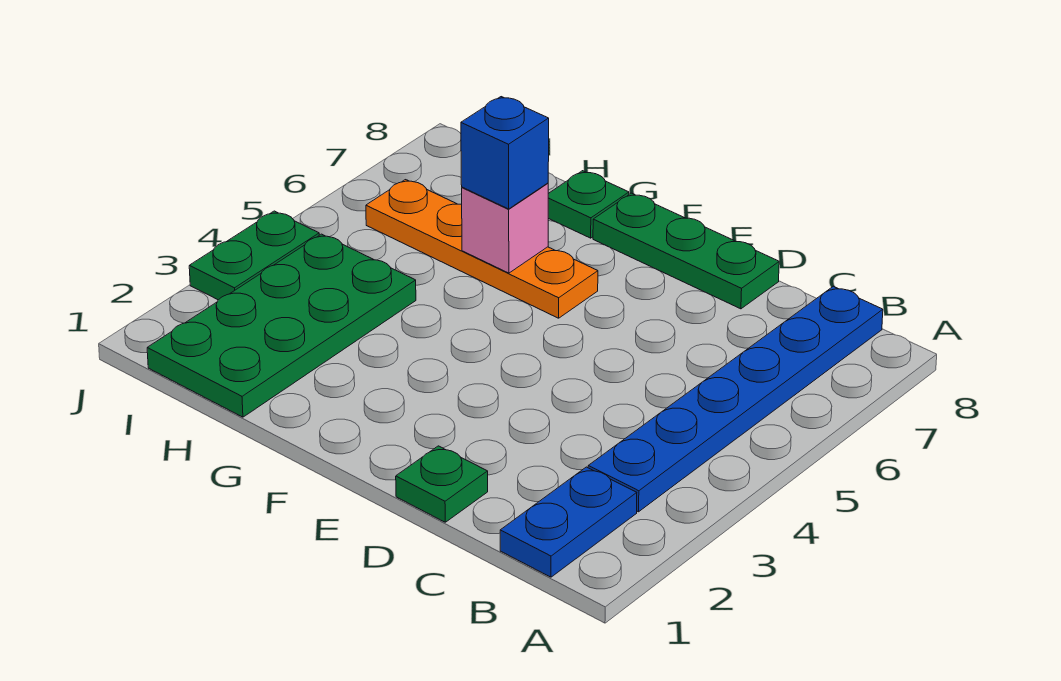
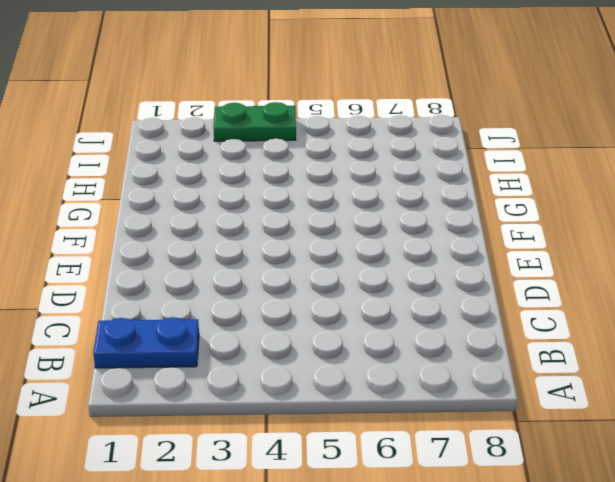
none -> blue 1x6 plate [588,286,883,512]
none -> green 1x1 plate [396,446,488,522]

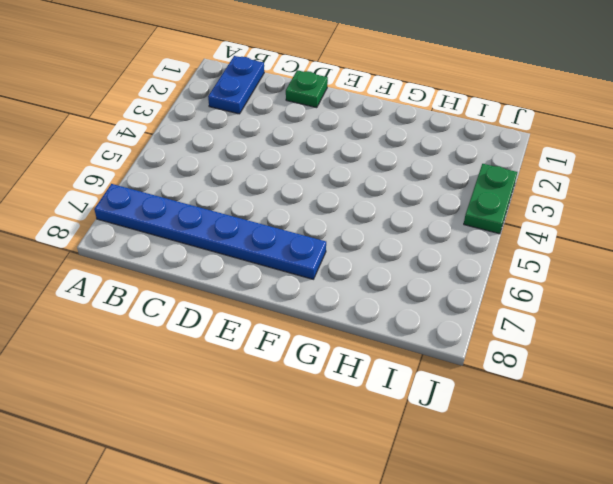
blue 1x6 plate [94,184,326,279] -> blue 1x6 plate turned to [588,286,883,512]
none -> green 1x3 plate [593,193,779,309]
none -> orange 1x4 plate [366,180,598,318]

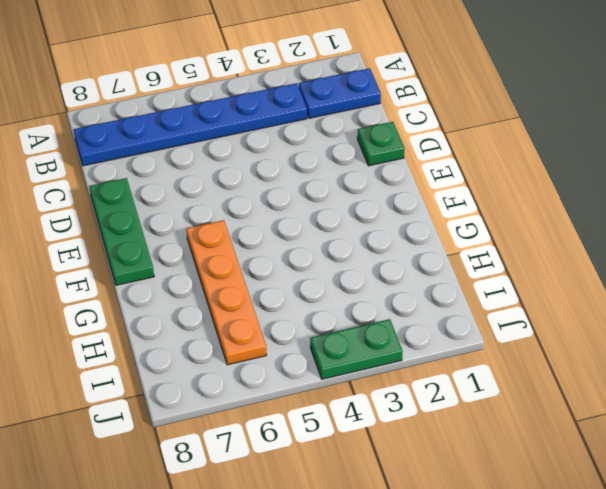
none -> green 1x1 plate [548,171,629,238]
none -> green 2x4 plate [147,234,416,417]

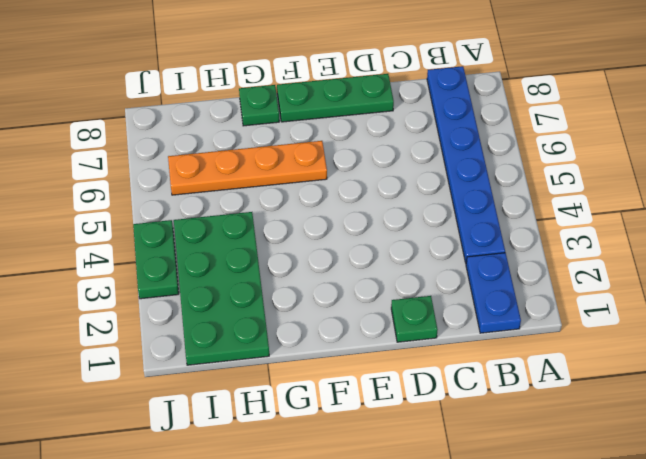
none -> pink 1x1 brick [461,183,548,273]
none -> blue 1x1 brick [461,97,549,209]

